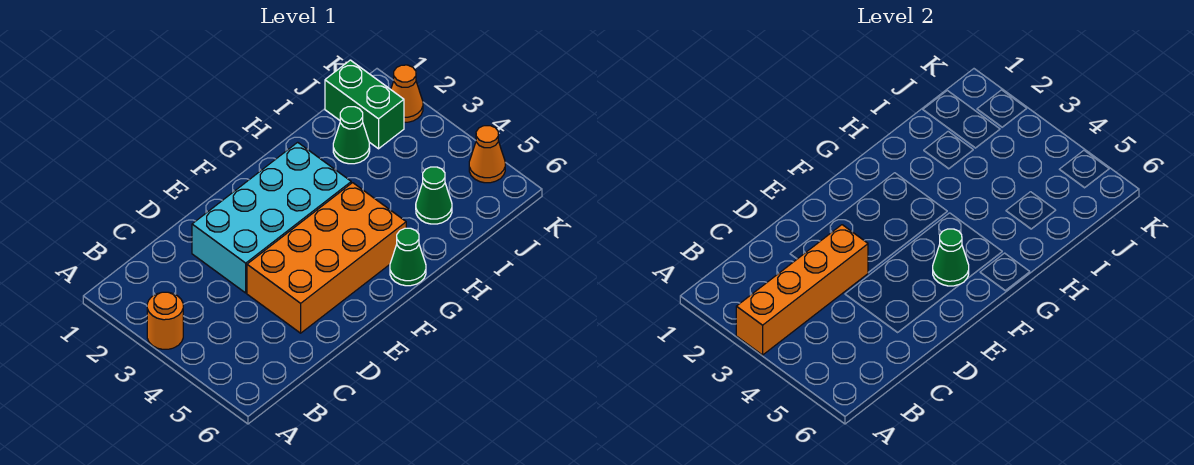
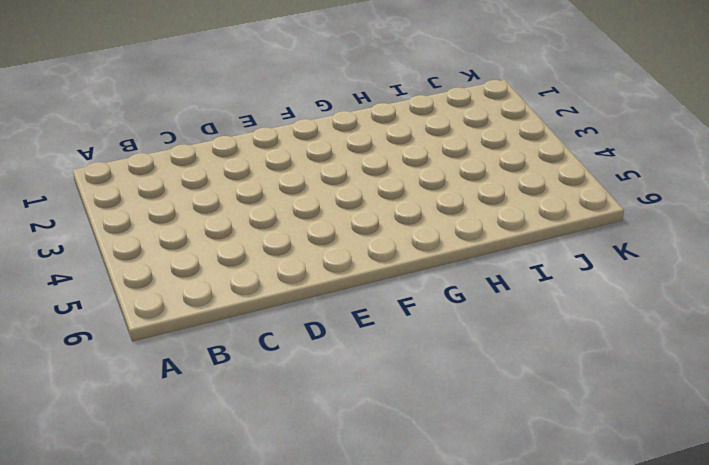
none -> orange 1x1 round brick [147,292,183,349]
none -> cyan 2x4 brick [192,142,351,293]

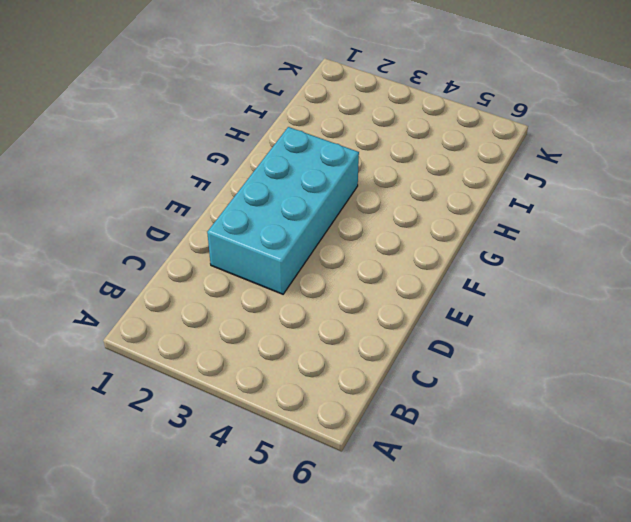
none -> orange 1x1 round brick [147,292,183,349]
none -> orange 2x4 brick [247,183,406,333]

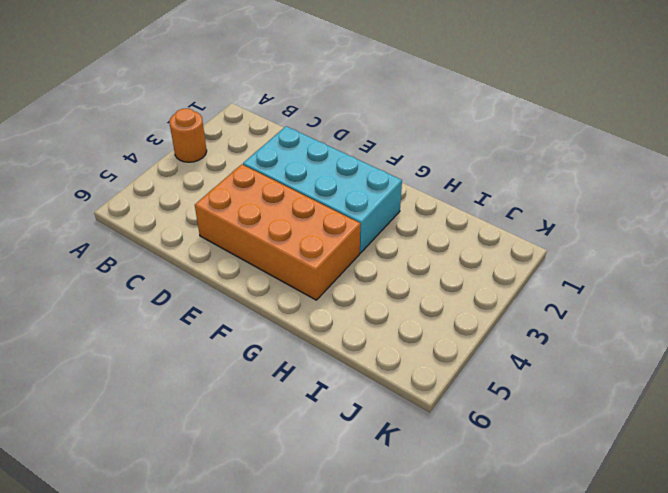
none -> green 1x1 cone [390,228,426,286]
none -> green 1x1 cone [333,107,370,164]

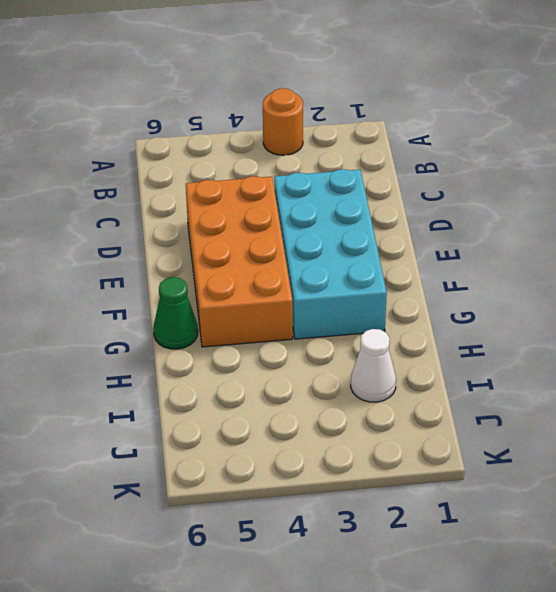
white 1x1 cone [351,329,396,402] -> green 1x1 cone [333,107,370,164]
none -> green 1x1 cone [416,167,452,224]
none -> green 1x2 brick [325,60,404,149]

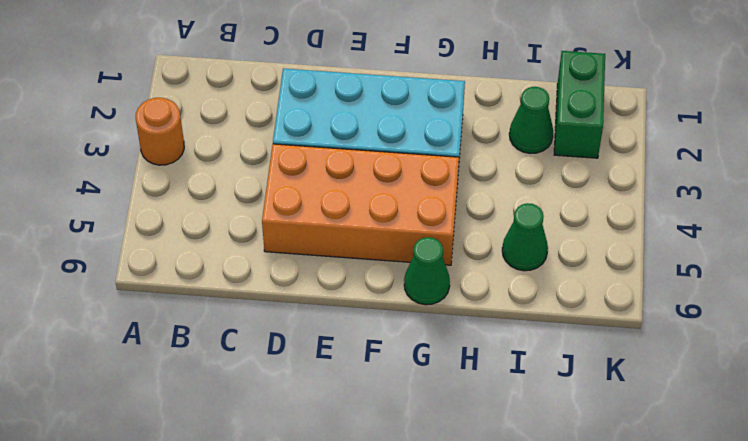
none -> orange 1x1 cone [391,65,423,122]
none -> orange 1x1 cone [469,126,505,183]

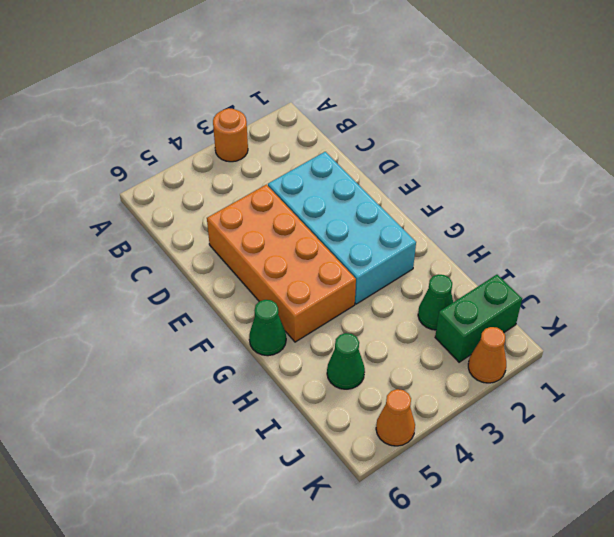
none -> orange 1x4 brick [736,225,868,355]
none -> green 1x1 cone [933,229,969,286]

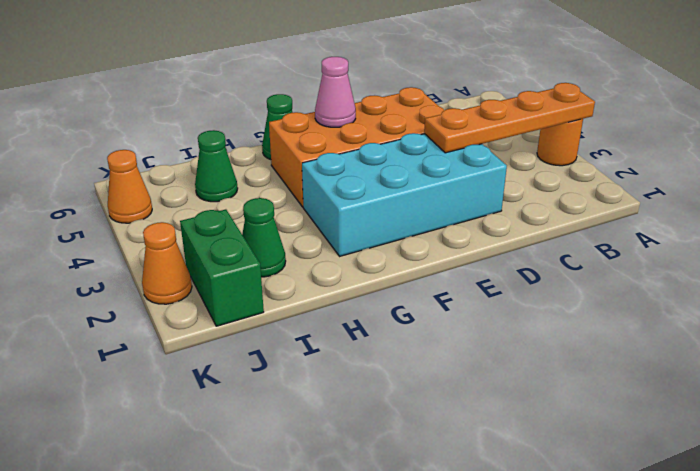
orange 1x4 plate [424,83,595,153] -> orange 1x4 brick [736,225,868,355]
pink 1x1 cone [315,57,356,127] -> green 1x1 cone [933,229,969,286]

